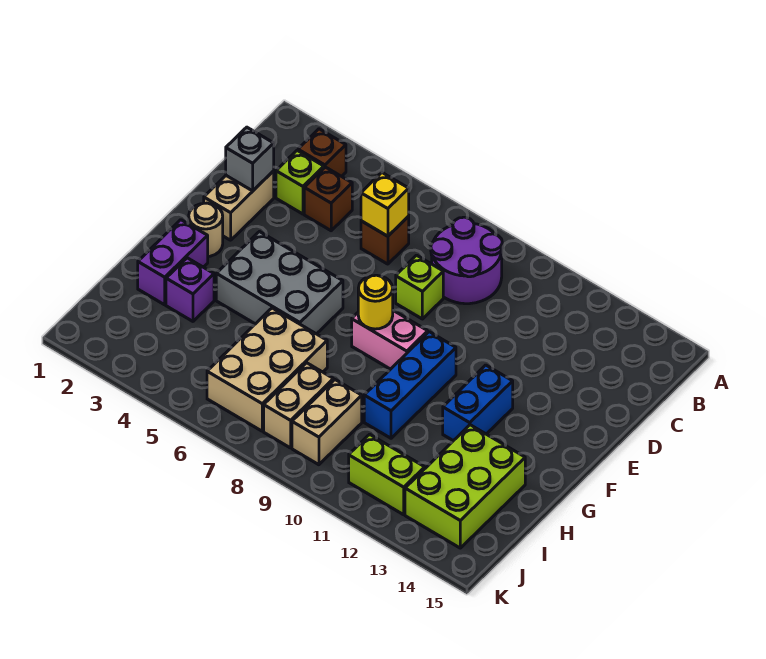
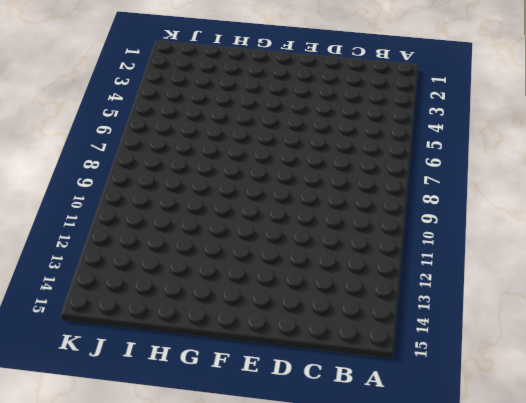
none -> brown 1x1 brick [298,129,346,176]
none -> purple 2x2 round brick [431,217,502,304]
none -> lime 1x1 brick [276,151,324,214]

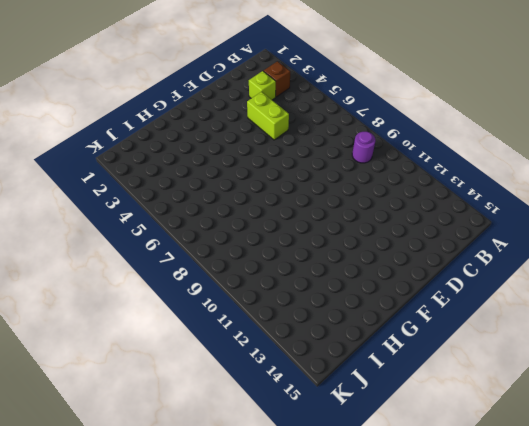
purple 1x1 round brick [352,132,376,163] -> purple 2x2 round brick [431,217,502,304]
lime 1x2 brick [247,92,289,140] -> lime 1x2 brick moved to [349,434,425,515]
none -> brown 1x1 brick [304,167,352,231]
none -> brown 1x1 brick [361,216,409,264]
none -> tan 1x2 brick [204,171,274,240]

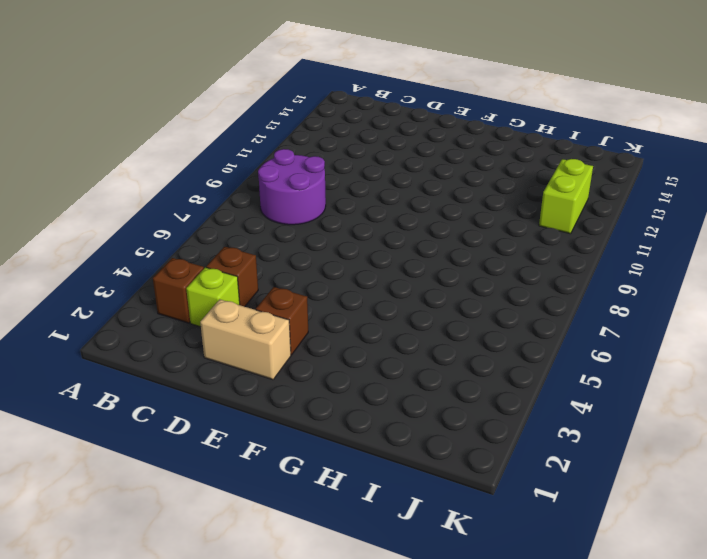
brown 1x1 brick [256,287,308,355] -> brown 1x1 brick moved to [361,216,409,264]
none -> lime 1x1 brick [396,255,443,319]
none -> tan 1x1 round brick [189,203,223,256]
none -> grey 2x3 brick [216,232,343,334]

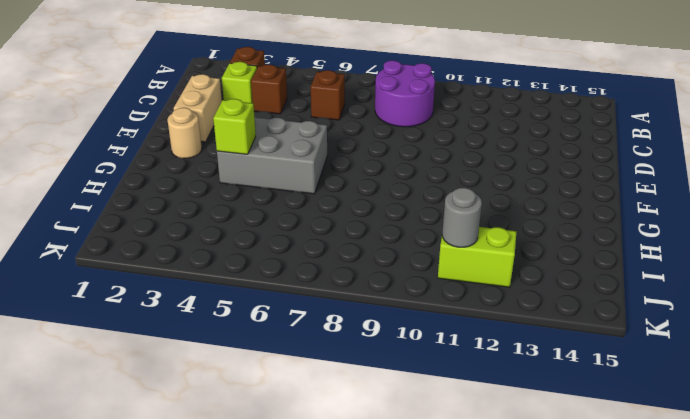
lime 1x1 brick [213,99,256,154] -> lime 1x1 brick moved to [396,255,443,319]
grey 1x1 round brick [442,188,482,247] -> none
none -> pink 1x2 brick [352,310,428,369]
none -> blue 1x3 brick [364,332,456,438]
none -> blue 1x2 brick [443,365,513,441]

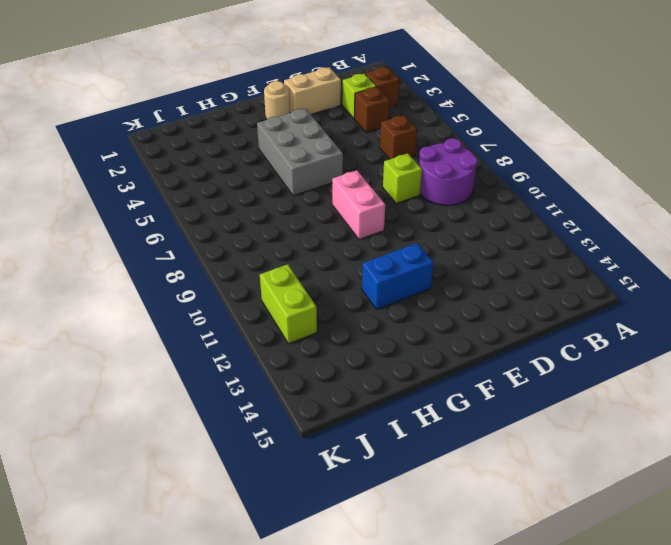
none -> blue 1x3 brick [364,332,456,438]
none -> purple 1x2 brick [138,220,208,305]
none -> purple 1x1 brick [166,258,214,321]

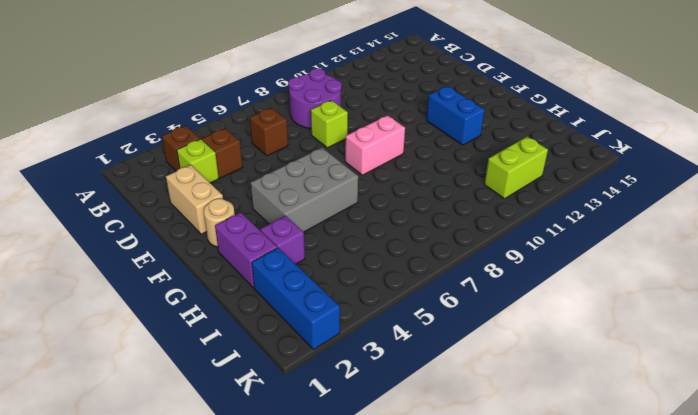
blue 1x3 brick [252,248,340,349] -> blue 1x3 brick moved to [364,332,456,438]
none -> tan 2x3 brick [207,308,327,431]
none -> lime 2x3 brick [405,425,525,548]
none -> tan 1x2 brick [264,363,334,448]

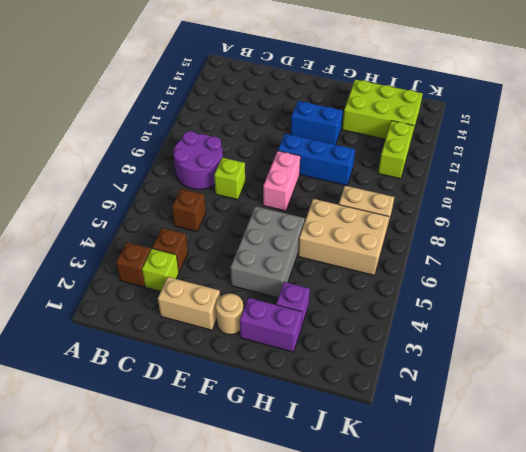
none -> tan 1x2 brick [292,380,362,465]
none -> yellow 1x1 brick [361,173,409,236]
none -> grey 1x1 brick [226,127,274,191]

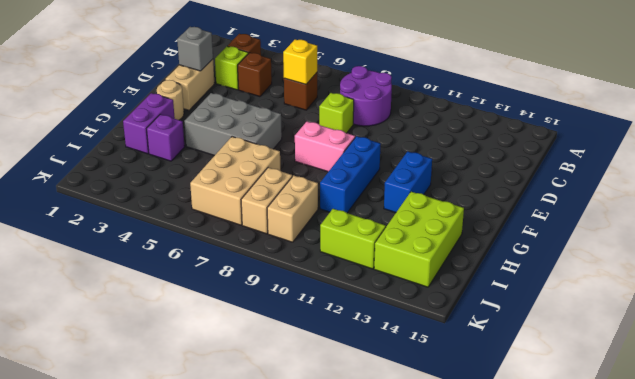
none -> yellow 1x1 round brick [358,275,393,329]

